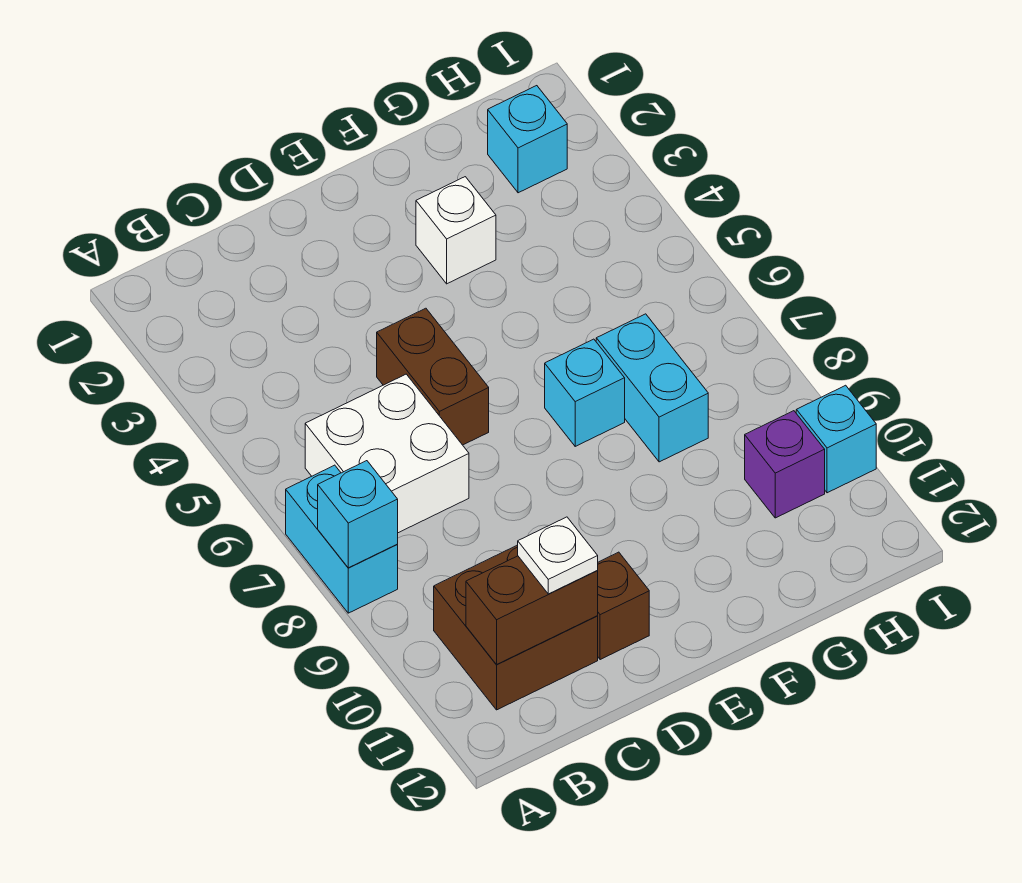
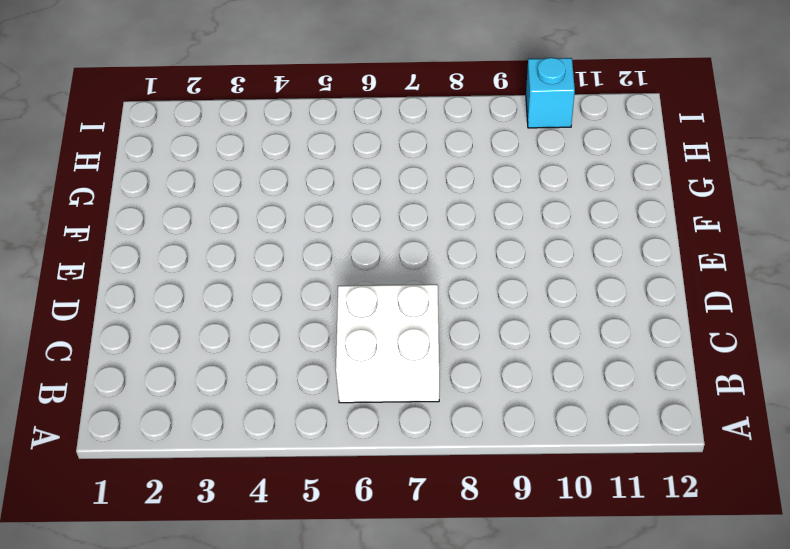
none -> cyan 1x2 brick [286,465,398,613]
none -> brown 2x2 brick [434,545,598,710]
none -> brown 1x2 brick [377,308,489,445]

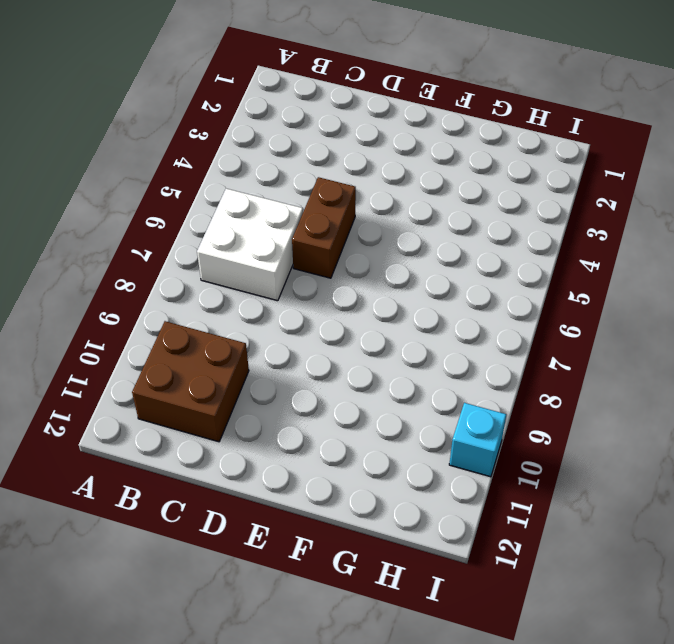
none -> cyan 1x2 brick [286,465,398,613]
none -> brown 1x1 brick [598,552,649,660]
none -> white 1x1 brick [416,177,496,284]

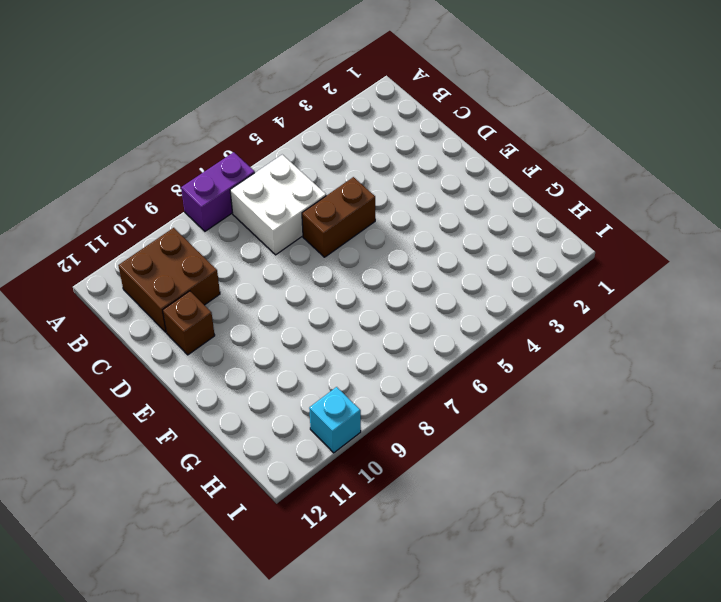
purple 1x2 brick [181,152,255,231] -> cyan 1x2 brick [286,465,398,613]
none -> white 1x1 brick [416,177,496,284]
none -> cyan 1x1 brick [545,339,625,446]
none -> cyan 1x2 brick [596,314,708,462]

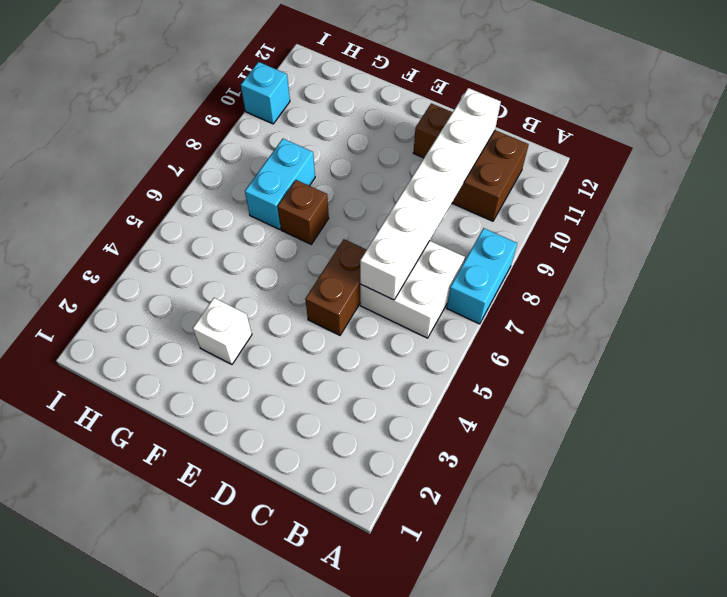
white 1x6 brick [360,88,501,300] -> brown 1x2 brick [466,556,598,665]
brown 1x1 brick [277,180,329,244] -> cyan 1x1 brick [545,339,625,446]
none -> cyan 1x1 brick [488,86,567,193]
none -> purple 1x1 brick [745,411,825,518]
none -> cyan 1x1 brick [318,461,398,568]

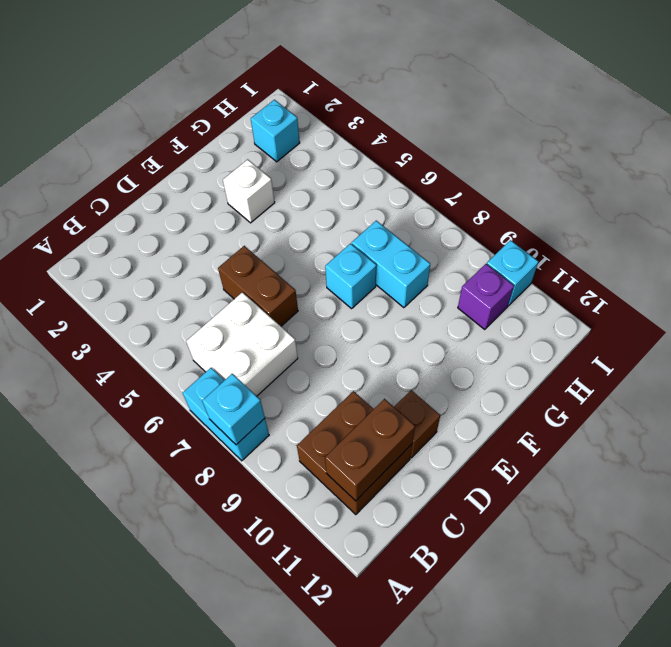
none -> white 1x1 plate [518,517,598,594]

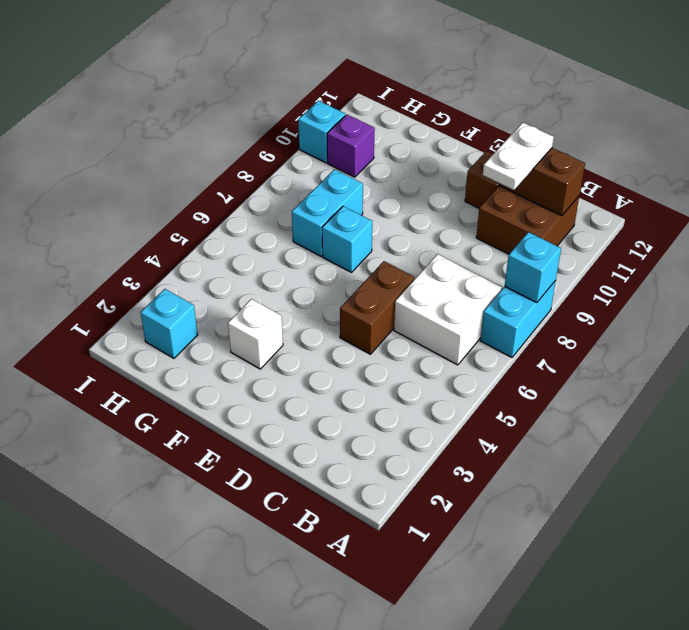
white 1x2 plate [483,123,554,190] -> white 1x1 plate [518,517,598,594]

